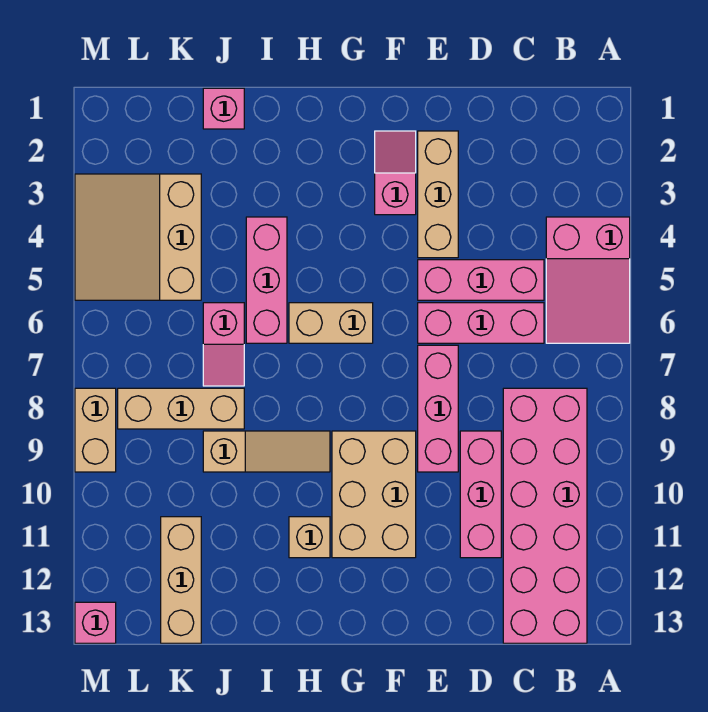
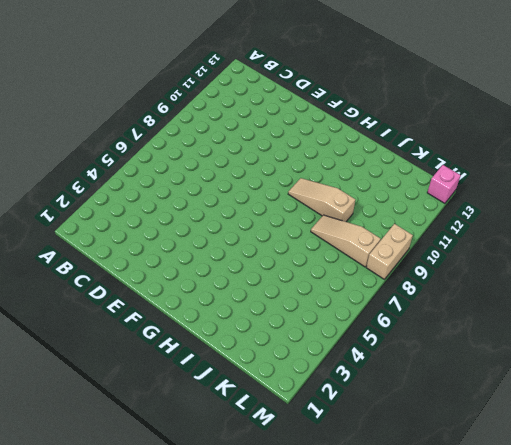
tan 1x3 slope [311,215,381,267] -> tan 1x3 brick [118,388,244,429]
none -> pink 2x3 slope [546,217,630,343]
none -> pink 2x6 brick [503,388,587,643]
none -> pink 1x3 brick [418,260,544,300]

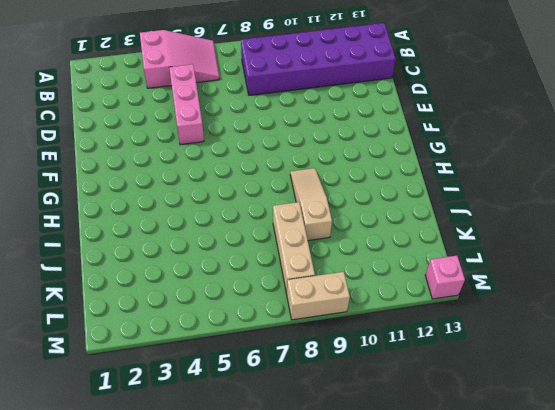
purple 2x6 brick [241,23,396,95] -> pink 2x6 brick [503,388,587,643]
none -> pink 1x3 brick [418,303,544,343]
none -> pink 1x3 brick [460,431,501,558]
none -> tan 1x3 brick [418,131,458,258]

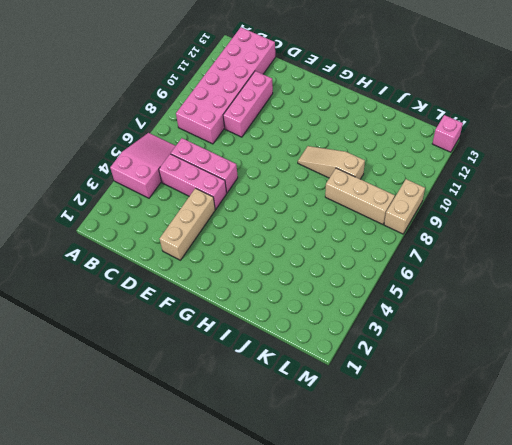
none -> pink 1x3 brick [418,345,458,472]
none -> pink 1x2 slope [375,131,416,215]
none -> tan 2x3 brick [332,431,416,558]

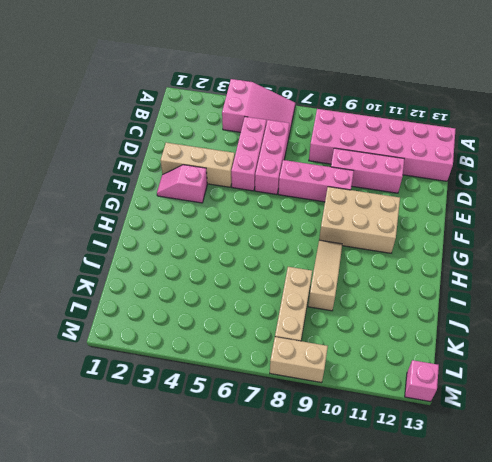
none -> tan 1x2 brick [289,303,373,343]
none -> tan 1x1 brick [289,517,330,558]
none -> pink 1x3 brick [246,217,287,343]

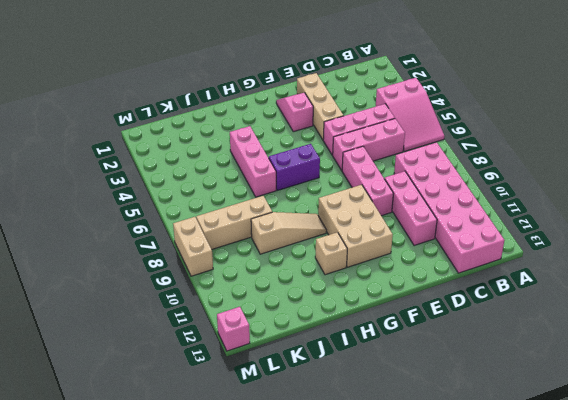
purple 1x2 brick [269,144,320,190] -> tan 1x2 brick [289,303,373,343]
none -> pink 1x1 brick [203,88,244,129]
none -> pink 1x2 slope [203,303,244,386]
none -> tan 3x3 slope [75,174,201,300]

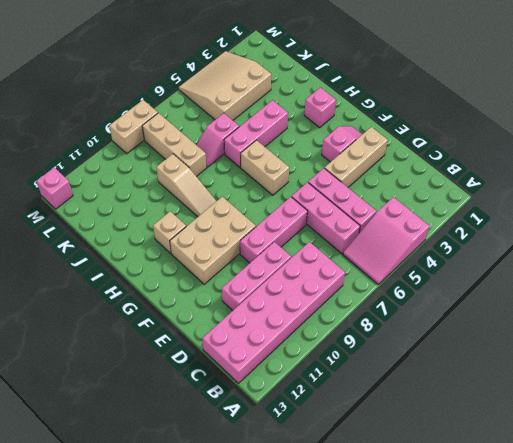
pink 1x1 brick [304,87,336,127] -> pink 1x1 brick moved to [203,88,244,129]
none -> tan 1x3 brick [161,517,201,643]

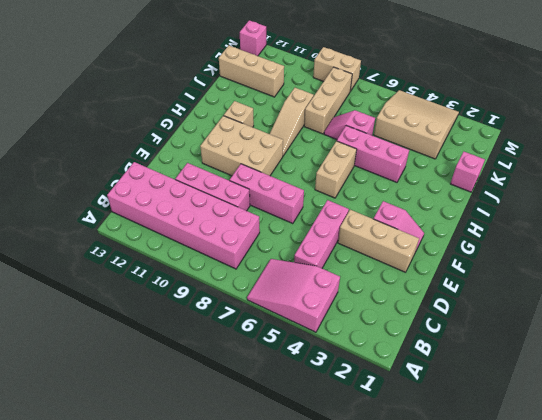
none -> pink 1x3 brick [418,303,544,343]

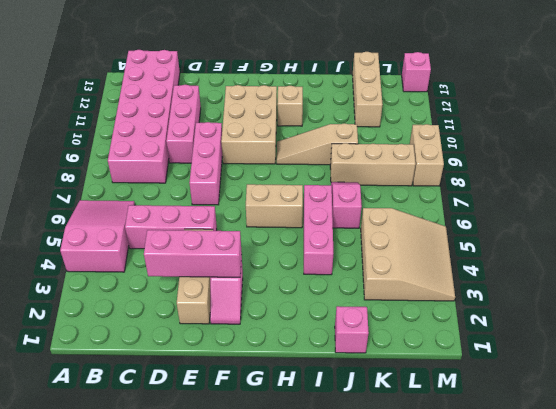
pink 1x3 brick [144,230,242,277] -> pink 1x3 brick moved to [418,303,544,343]

